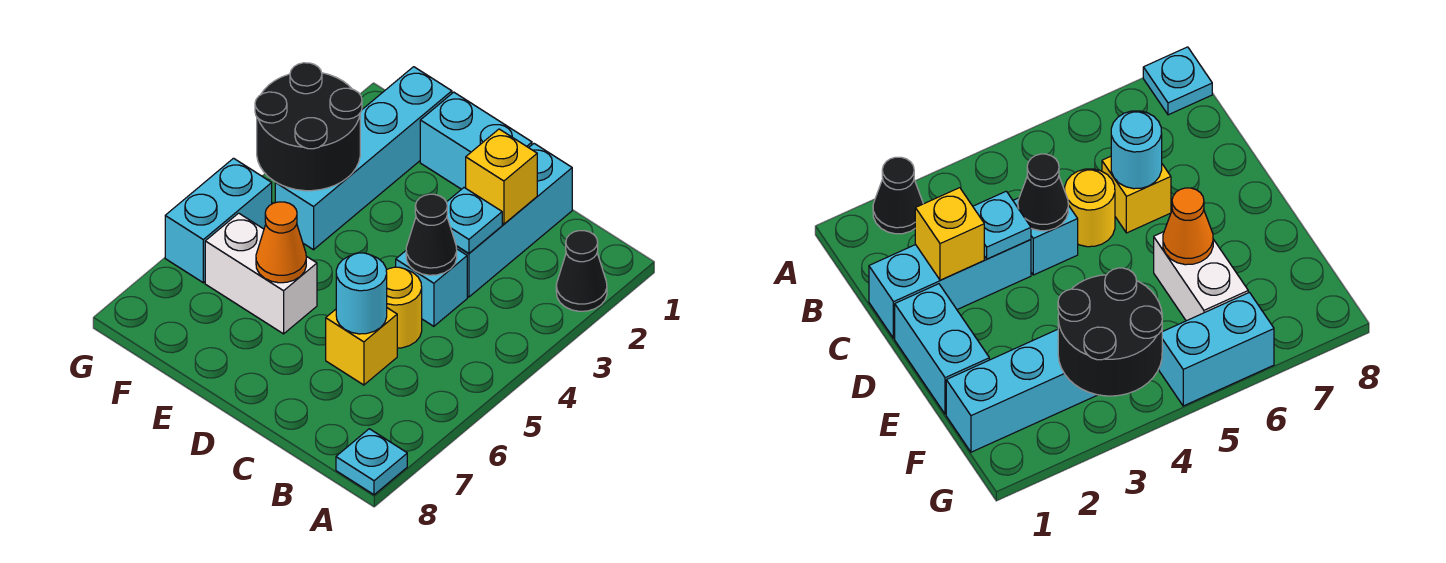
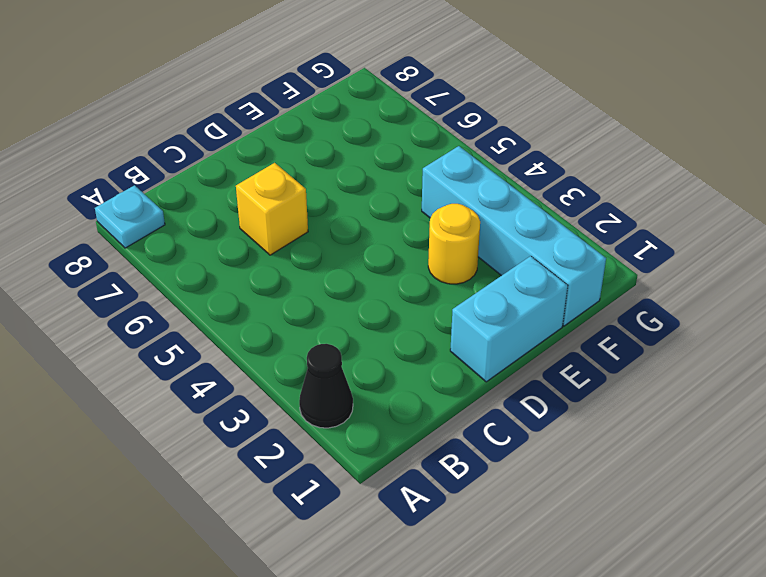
yellow 1x1 round brick [428,204,480,284] -> yellow 1x1 round brick moved to [386,267,422,348]
none -> cyan 1x3 brick [456,144,572,297]
none -> cyan 1x1 brick [396,249,467,326]
none -> white 1x2 brick [205,213,317,334]

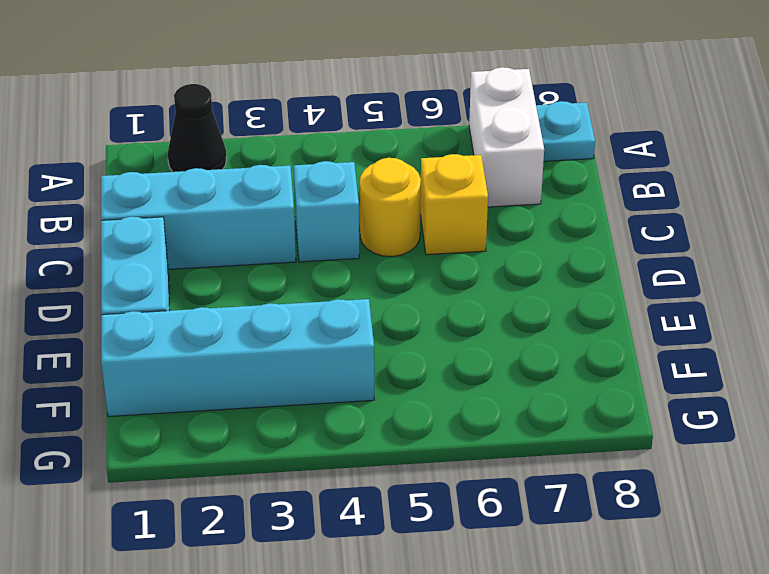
white 1x2 brick [469,67,544,207] -> white 1x2 brick moved to [205,213,317,334]
none -> cyan 1x2 brick [165,158,272,283]
none -> yellow 1x1 brick [466,129,537,224]
none -> cyan 1x1 plate [447,188,502,253]

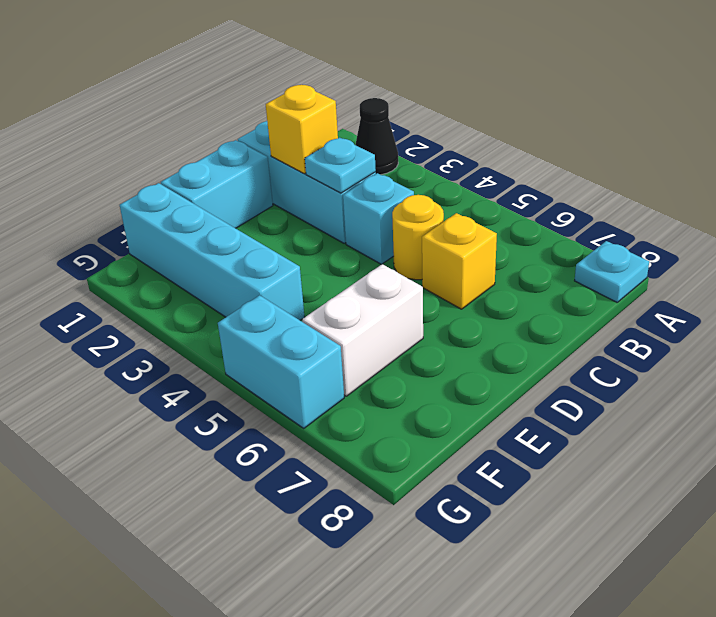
none -> black 1x1 cone [406,194,457,275]
none -> cyan 1x1 round brick [336,253,387,334]
none -> orange 1x1 cone [256,202,306,283]

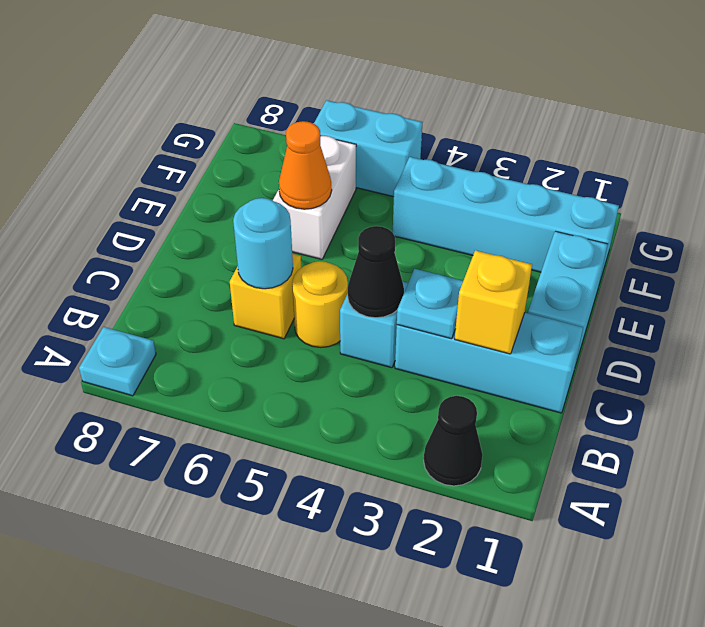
none -> black 2x2 round brick [255,63,362,191]

